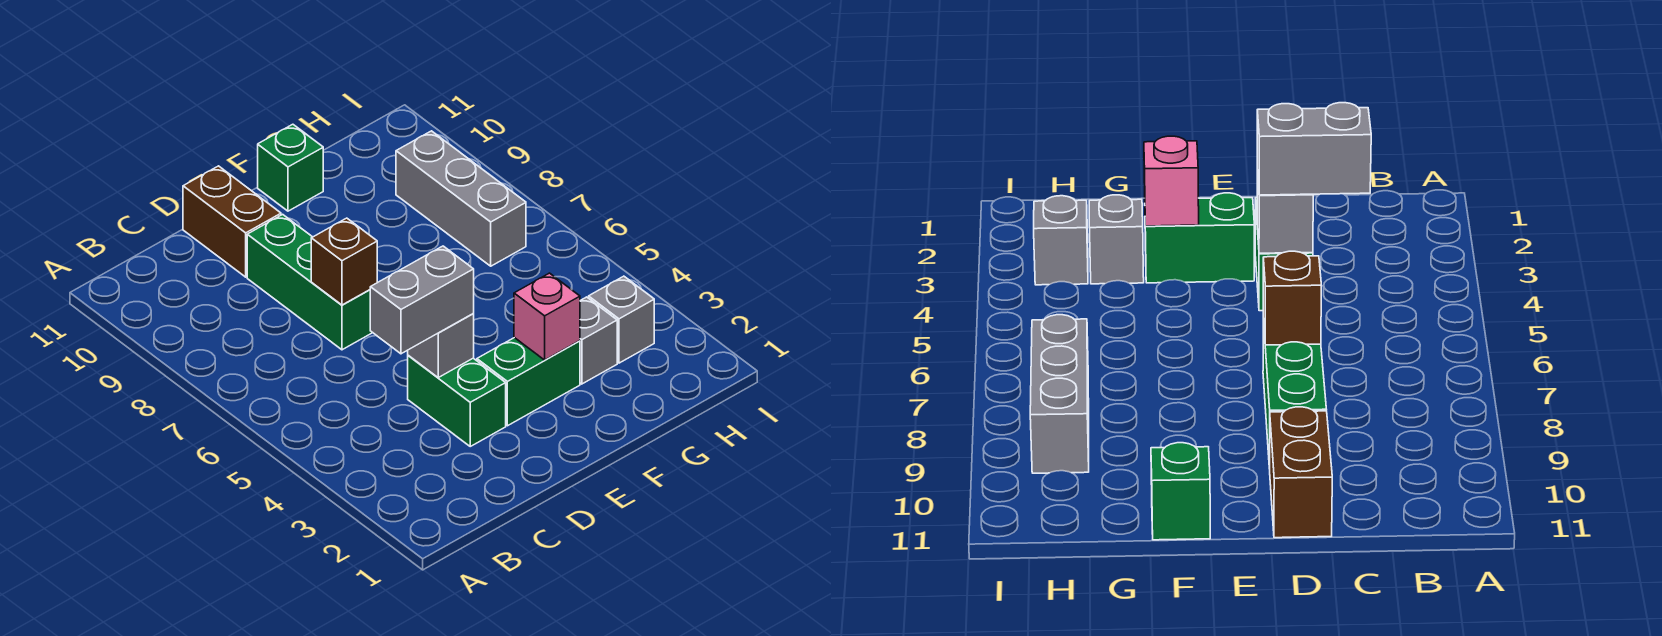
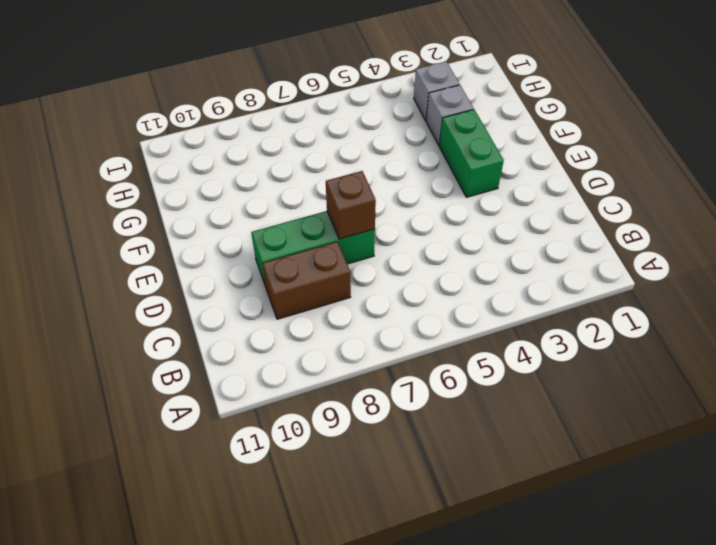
brown 1x2 brick [262,242,351,319] -> brown 1x2 brick moved to [183,166,281,277]
none -> green 1x2 brick [408,355,506,446]
none -> green 1x1 brick [258,124,323,211]
none -> grey 1x3 brick [396,131,526,266]

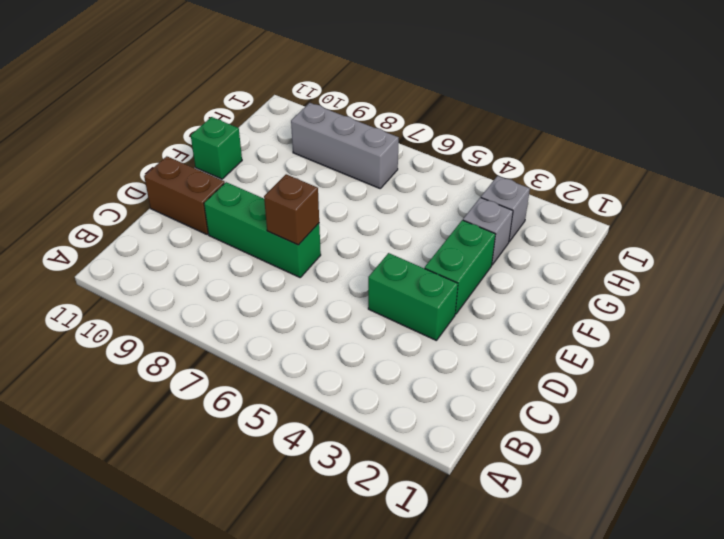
none -> grey 1x1 brick [408,314,474,378]
none -> pink 1x1 brick [514,273,580,360]
none -> grey 1x2 brick [370,246,474,354]

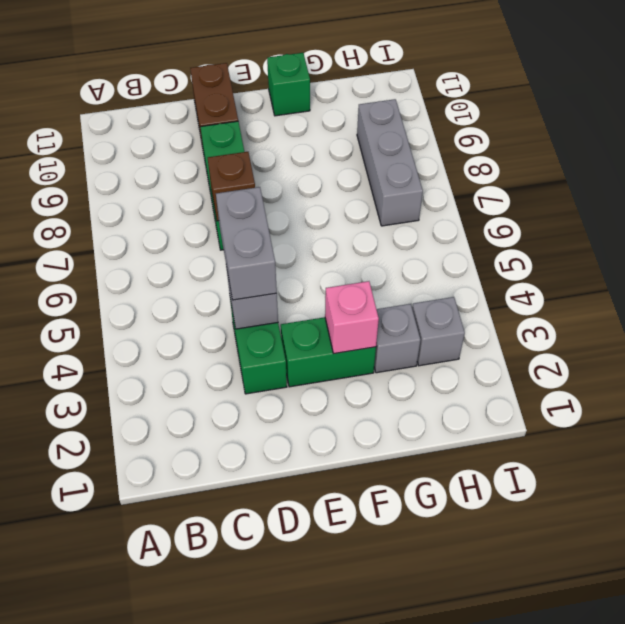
grey 1x2 brick [216,187,277,300] -> grey 1x2 brick turned to [370,246,474,354]

